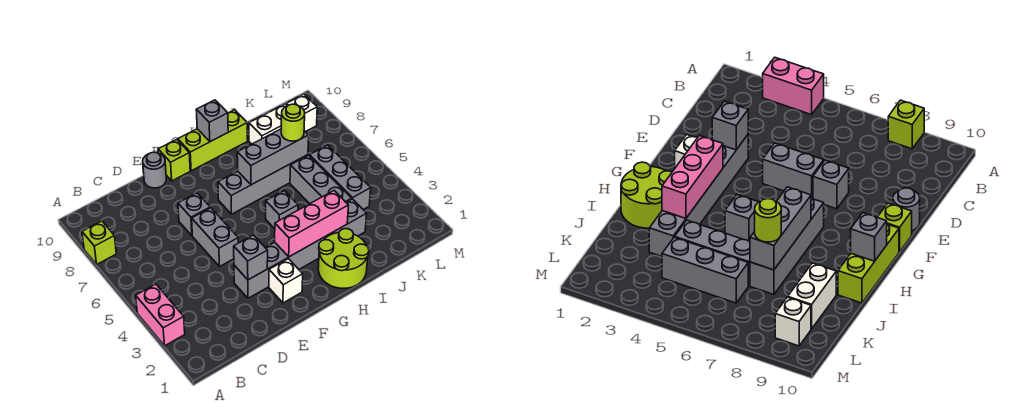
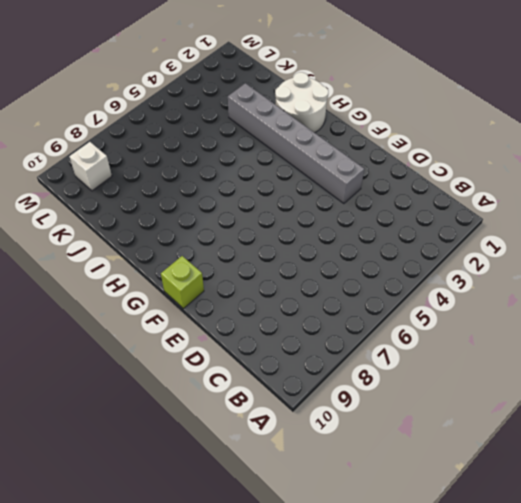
white 2x2 round brick [275,72,328,133] -> lime 2x2 round brick [318,229,369,288]
none -> pink 1x2 brick [136,284,185,346]
none -> lime 1x1 brick [82,221,116,264]
none -> grey 1x2 brick [192,208,238,267]

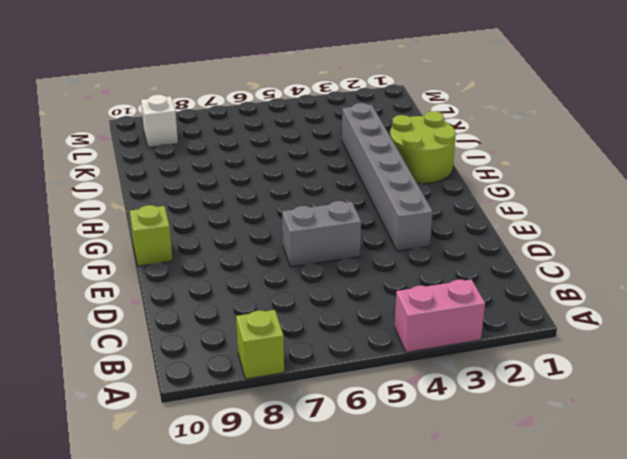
none -> grey 1x1 brick [178,193,210,236]
none -> grey 1x1 round brick [143,152,166,188]
none -> white 1x1 brick [269,259,303,303]

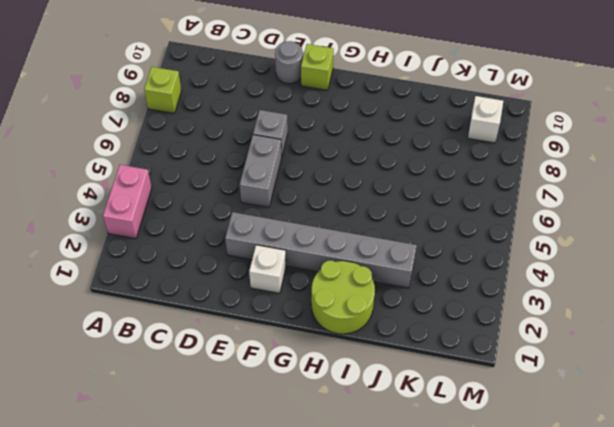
none -> grey 1x4 brick [218,155,308,214]
none -> lime 1x3 brick [178,110,248,171]
none -> grey 1x1 brick [266,191,298,229]

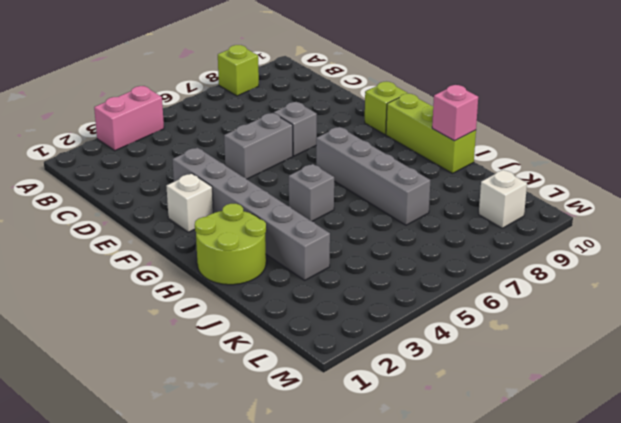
pink 1x1 brick [432,85,478,141] -> none
none -> grey 1x1 round brick [143,152,166,188]
none -> grey 1x3 brick [290,155,352,204]
none -> white 1x2 brick [249,104,287,144]

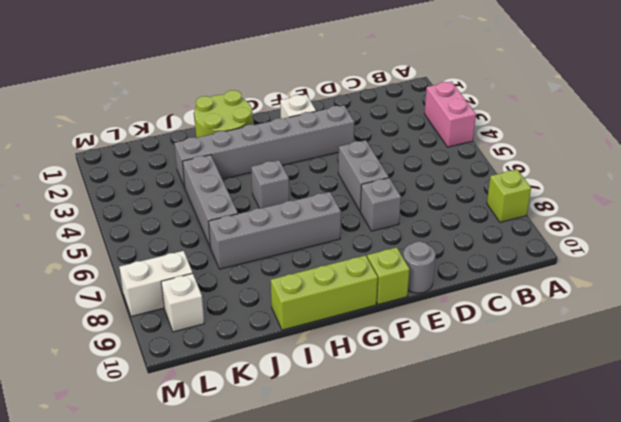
white 1x2 brick [119,251,193,317] -> white 1x2 brick moved to [249,104,287,144]
none -> grey 1x3 brick [310,145,371,210]
none -> grey 1x1 brick [234,235,268,280]
none -> pink 1x3 brick [275,191,349,257]

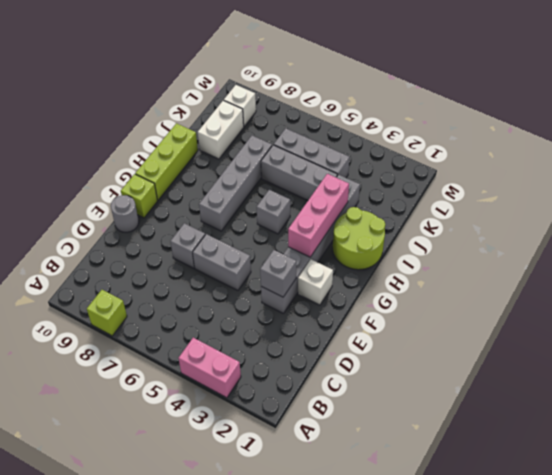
none -> grey 1x3 brick [237,129,309,185]
none -> grey 1x1 brick [196,100,228,142]
none -> lime 1x1 round brick [281,104,305,141]

